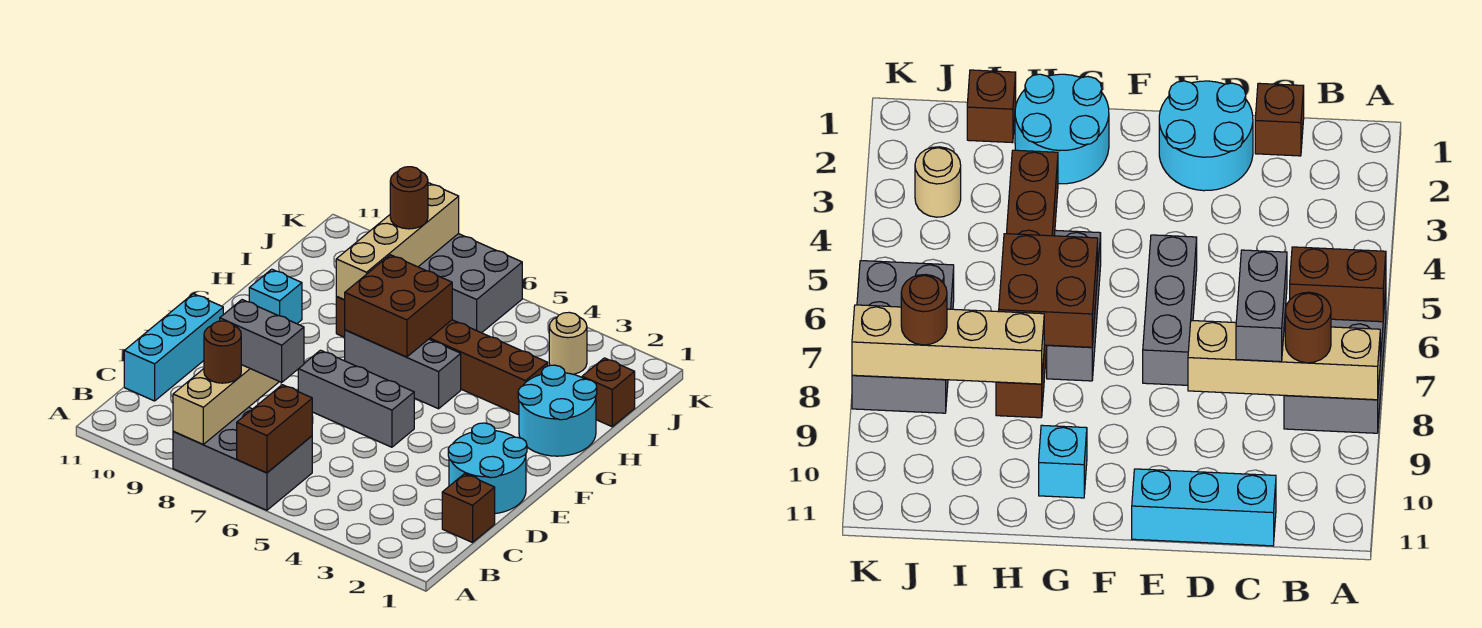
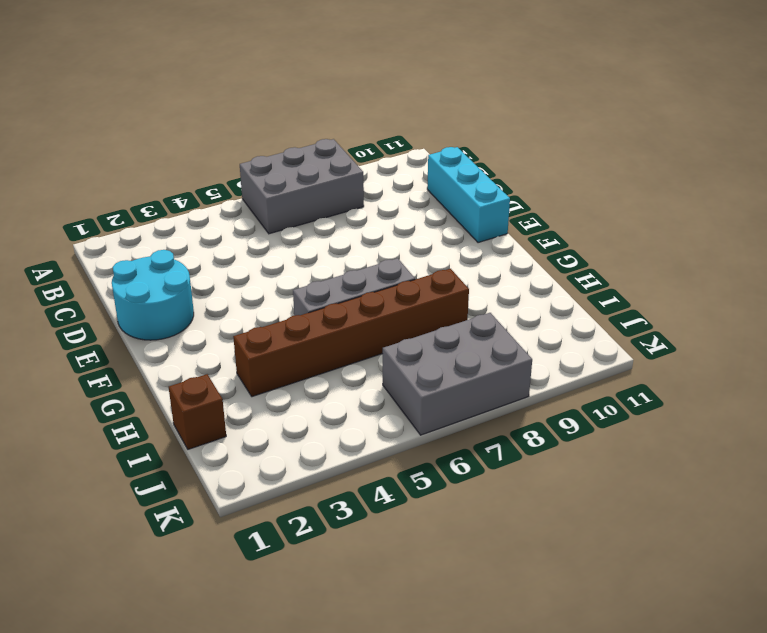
none -> brown 1x1 brick [442,474,495,542]
none -> grey 1x3 brick [298,350,414,447]
none -> cyan 2x2 round brick [518,365,597,456]

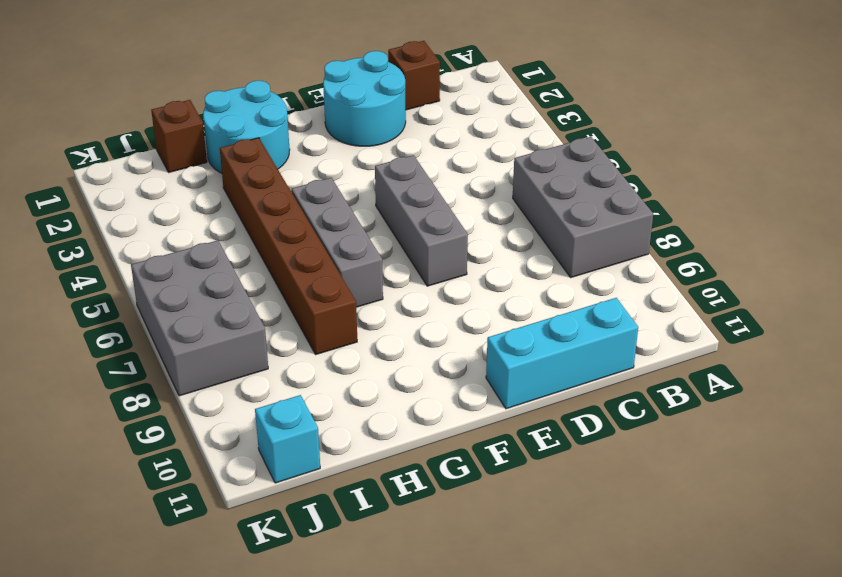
cyan 1x1 brick [255,395,320,483] -> cyan 1x1 brick moved to [249,269,302,324]
none -> tan 1x1 round brick [549,312,587,374]
none -> brown 1x2 brick [237,385,312,473]
none -> tan 1x4 brick [173,365,279,444]

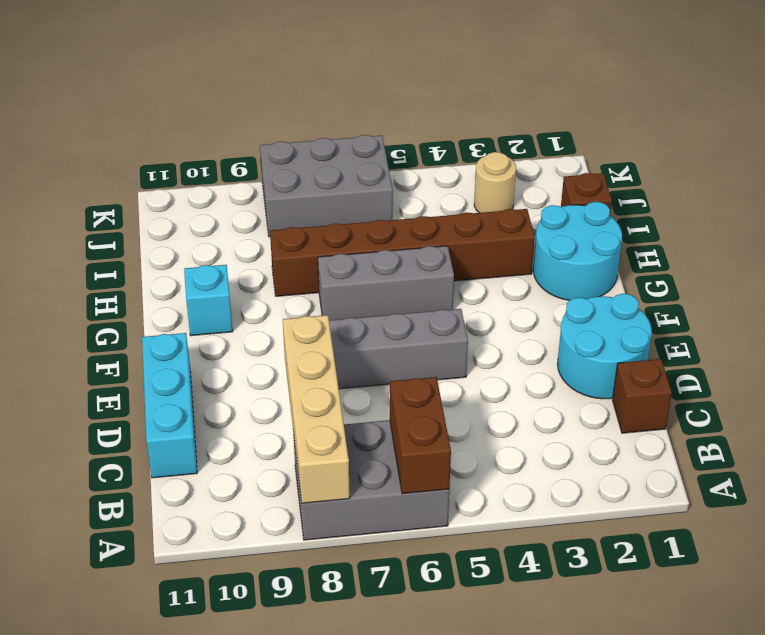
none -> brown 2x2 brick [345,255,452,357]
none -> tan 1x4 brick [336,183,459,300]
none -> brown 1x1 round brick [204,321,241,383]

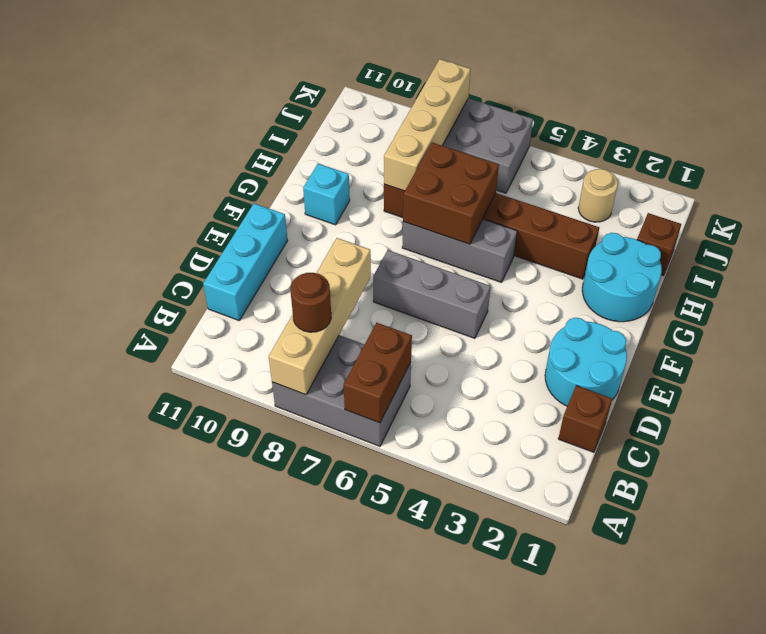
none -> grey 1x2 brick [220,300,304,382]
none -> brown 1x1 round brick [390,167,428,229]

